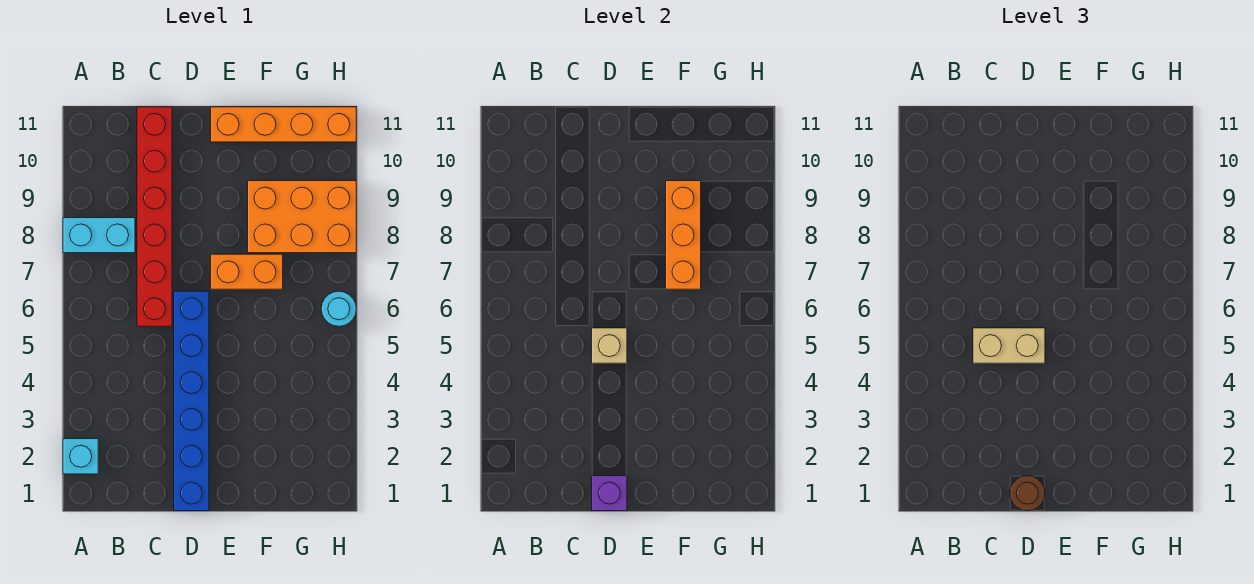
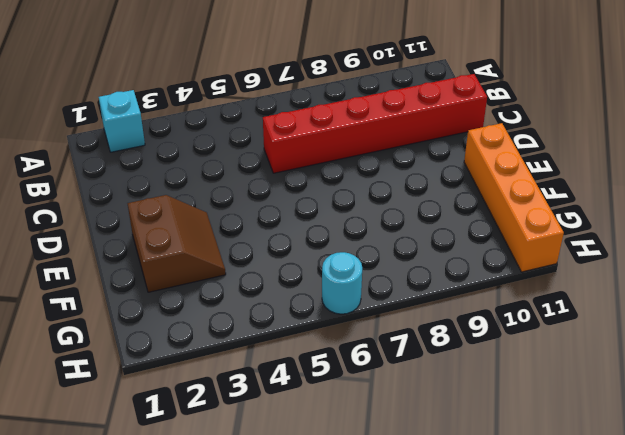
brown 2x2 slope [128,195,226,292] -> none
none -> cyan 1x2 brick [63,218,135,253]
none -> blue 1x6 brick [174,291,209,511]
none -> orange 1x2 brick [211,254,283,289]

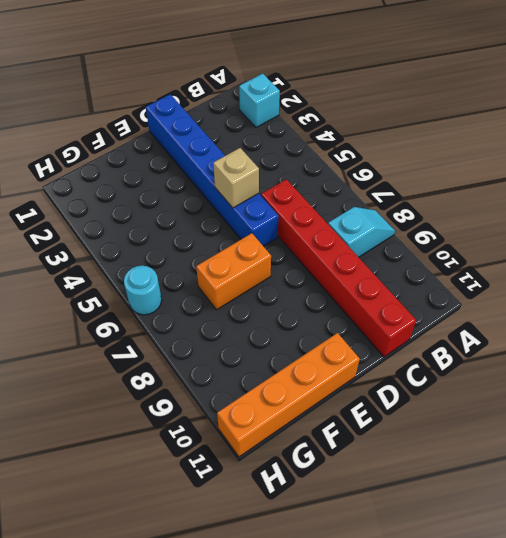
cyan 1x2 slope [328,207,395,257] -> cyan 1x2 brick [63,218,135,253]
none -> orange 2x3 brick [248,181,356,253]
none -> purple 1x1 brick [592,476,627,511]
none -> orange 1x3 brick [666,181,701,289]

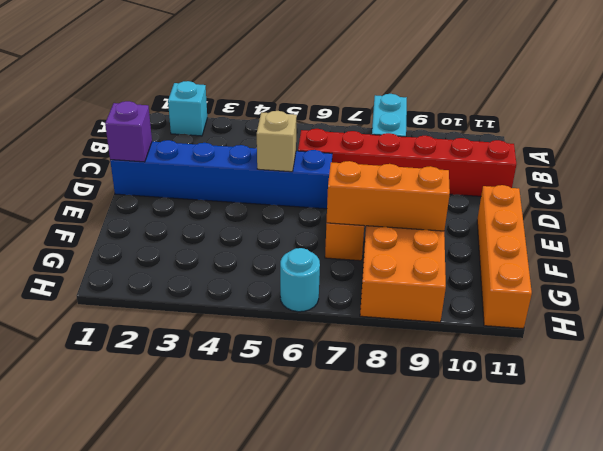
none -> tan 1x2 brick [973,328,1045,363]
none -> brown 1x1 round brick [1010,476,1045,511]

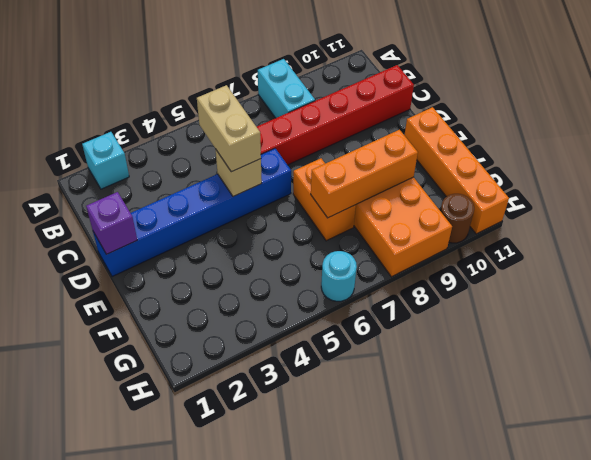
brown 1x1 round brick [440,194,474,243] -> brown 1x1 round brick moved to [1010,476,1045,511]

